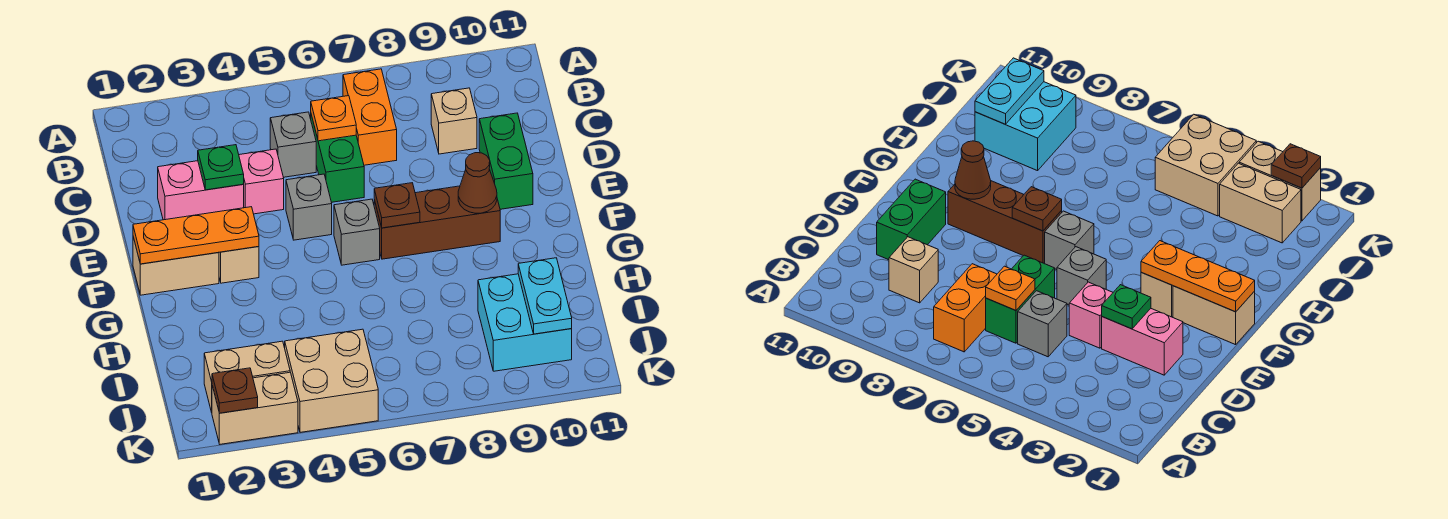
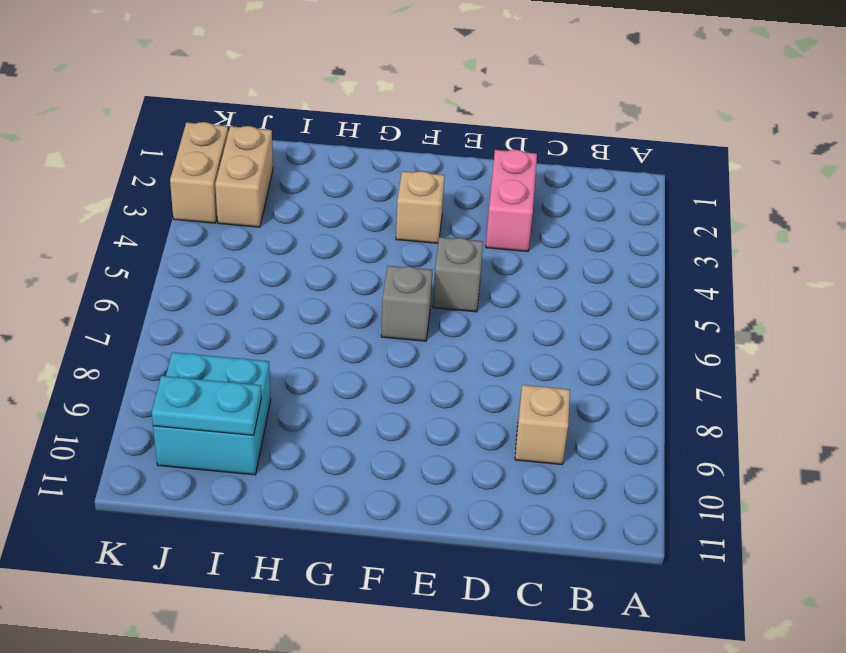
none -> orange 1x2 brick [343,69,397,165]
none -> grey 1x1 brick [270,112,316,177]
none -> green 1x2 brick [311,115,364,202]

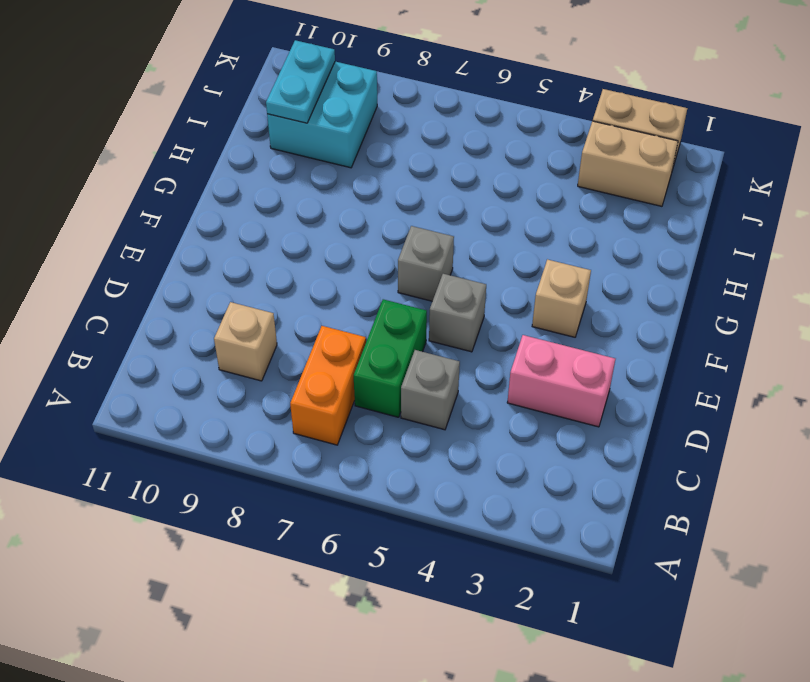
none -> pink 1x1 brick [239,149,284,214]
none -> green 1x2 brick [479,113,533,209]
none -> tan 1x2 brick [133,237,219,295]

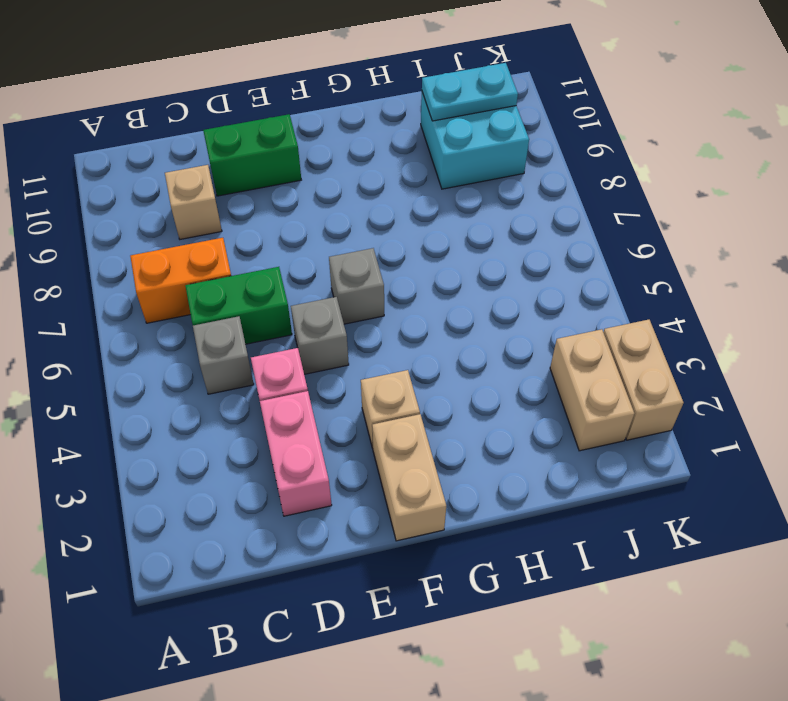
none -> brown 1x3 brick [374,186,500,259]
none -> tan 2x2 brick [285,329,378,432]
none -> orange 1x1 plate [311,96,356,141]

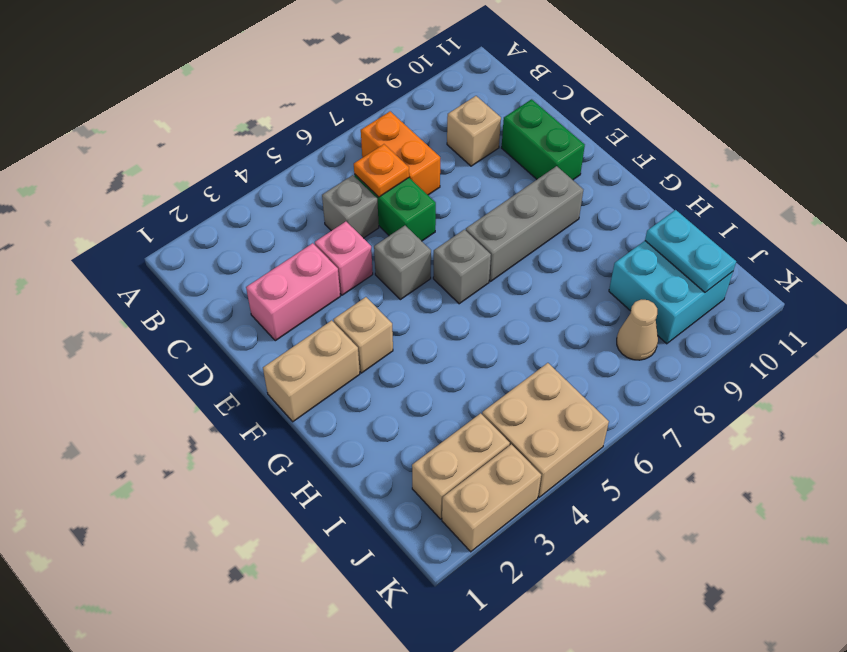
grey 1x3 brick [466,166,583,282] -> brown 1x3 brick [374,186,500,259]
tan 1x1 cone [617,300,658,360] -> none
none -> green 1x1 plate [198,145,244,190]
none -> orange 1x3 plate [133,207,259,264]
none -> brown 1x1 plate [374,183,420,228]

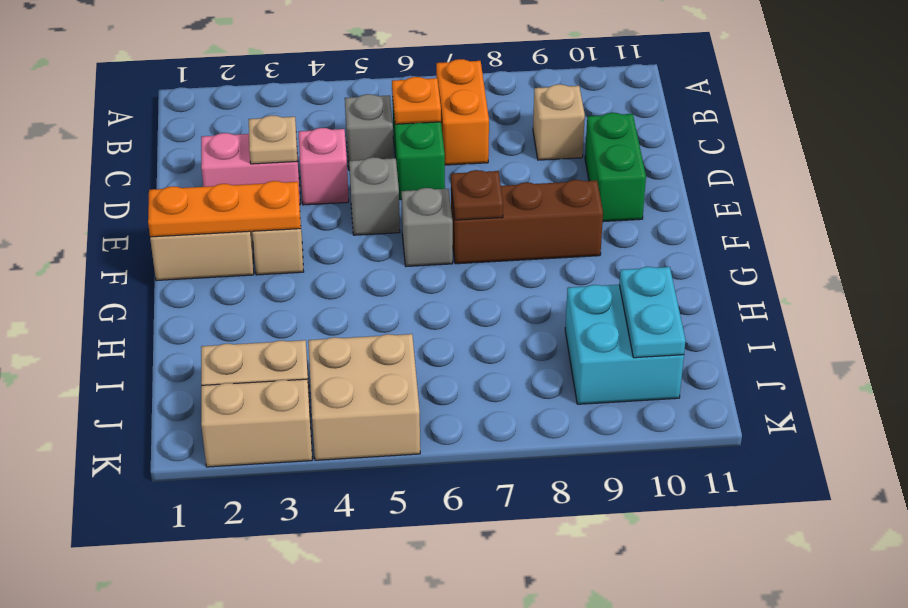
tan 1x1 plate [249,115,298,164] -> green 1x1 plate [198,145,244,190]
none -> brown 1x1 cone [458,153,497,213]
none -> brown 1x1 plate [212,368,258,413]

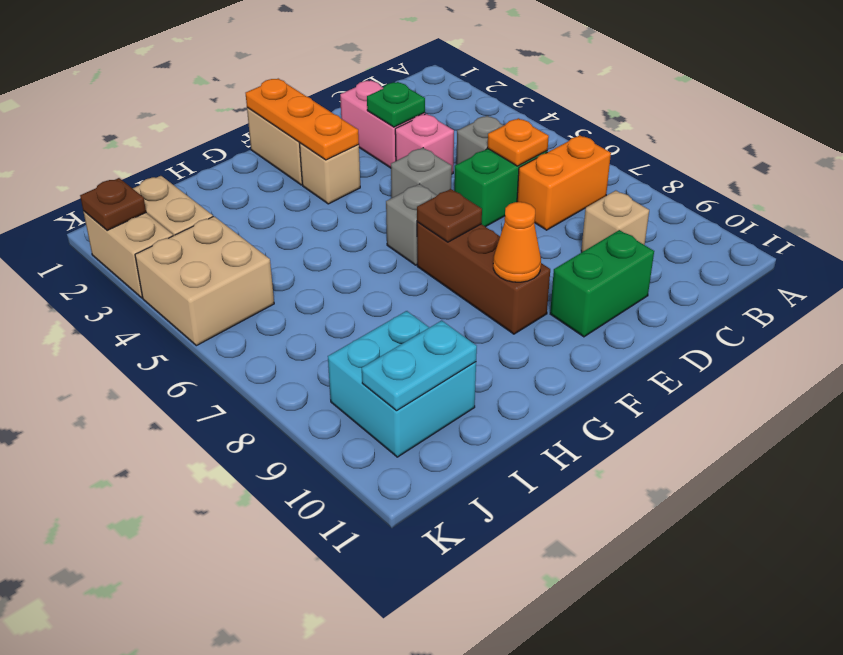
orange 1x1 cone [493,202,541,282] -> brown 1x1 cone [458,153,497,213]

